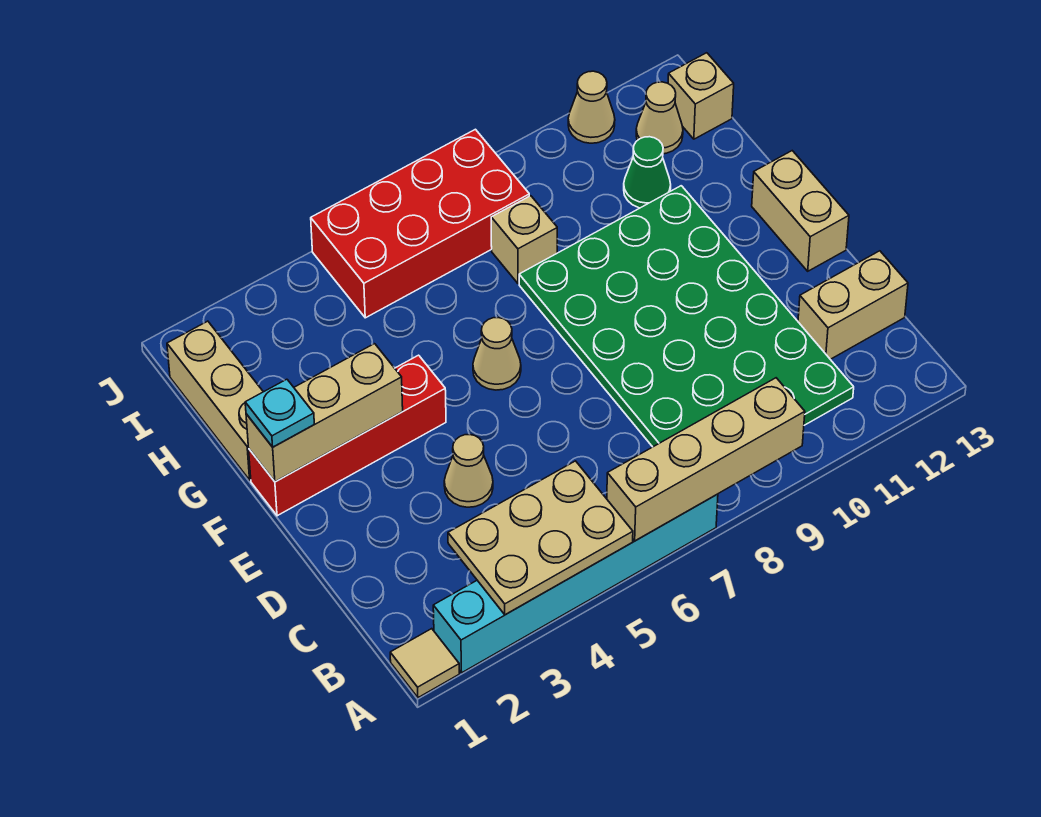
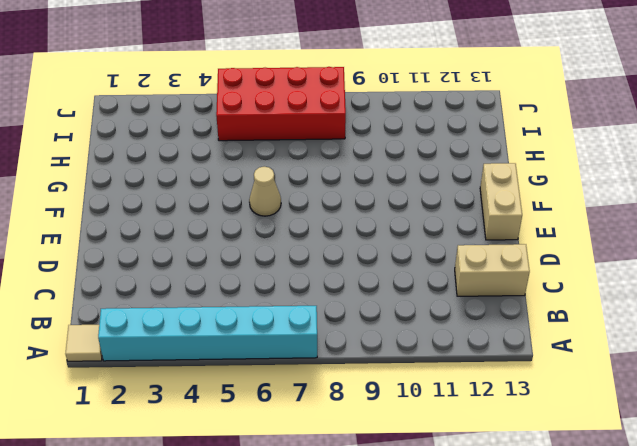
none -> green 4x6 plate [519,186,854,447]
none -> tan 1x1 cone [444,435,493,507]
none -> red 1x4 brick [249,355,446,516]

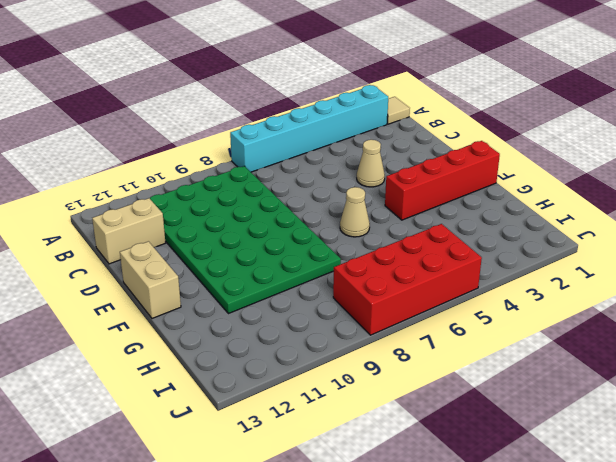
none -> tan 1x3 brick [167,321,263,480]
none -> tan 1x1 brick [491,196,557,283]
none -> green 1x1 cone [624,137,671,208]

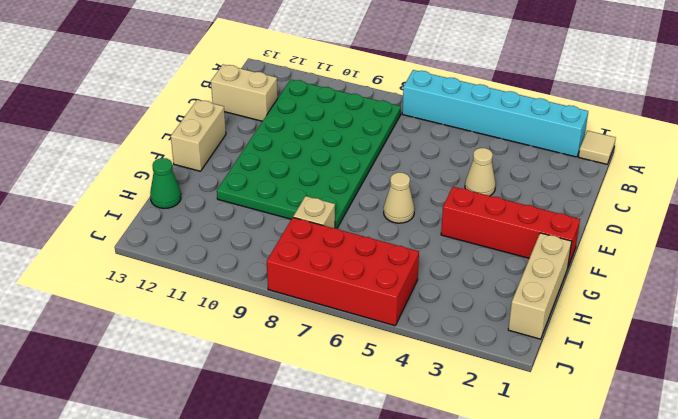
green 1x1 cone [150,158,181,208] -> green 1x1 cone moved to [624,137,671,208]
none -> tan 1x1 cone [636,82,683,154]
none -> tan 1x1 brick [668,53,734,139]
none -> tan 1x1 cone [568,71,615,143]

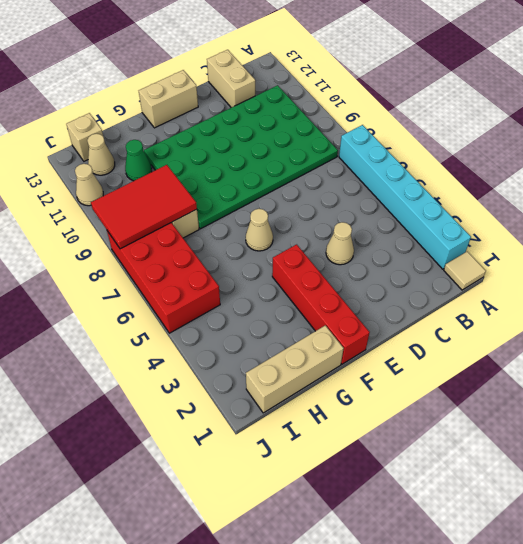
red 2x3 tile [91,165,197,249] -> none
none -> tan 2x3 plate [448,461,633,615]
none -> tan 1x4 brick [607,378,805,541]
none -> tan 1x3 brick [246,344,403,482]

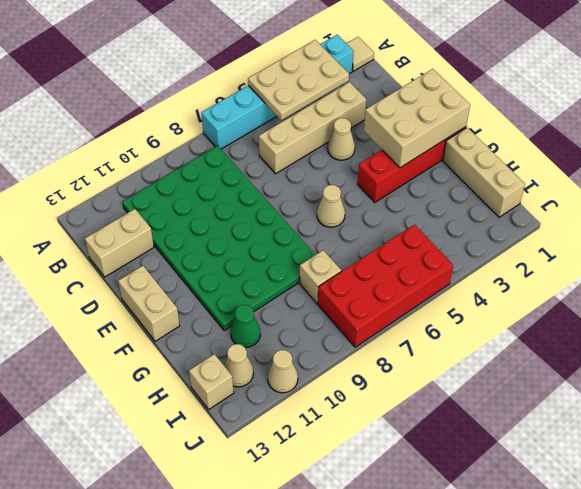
tan 1x4 brick [259,82,366,174] -> tan 1x4 brick moved to [607,378,805,541]
tan 2x3 brick [364,69,470,168] -> tan 1x3 brick [246,344,403,482]
none -> cyan 1x1 plate [245,379,314,447]

